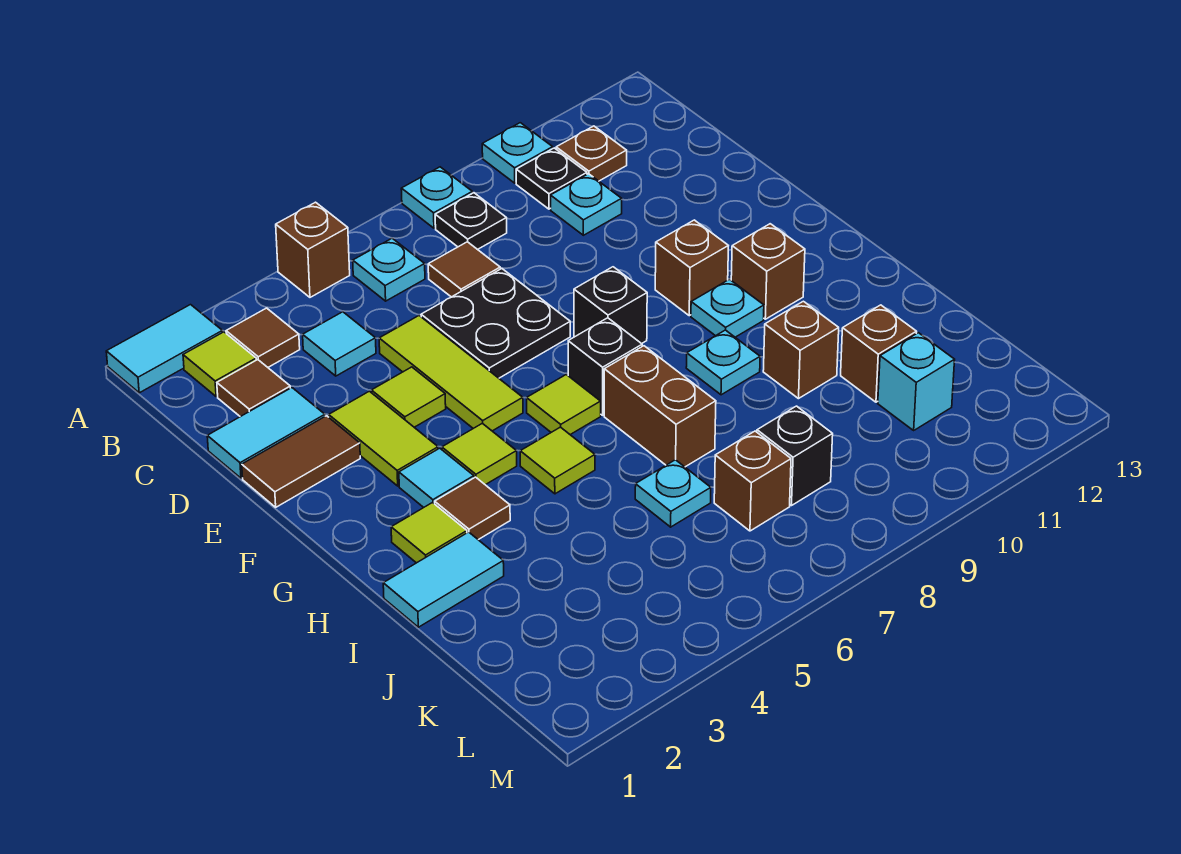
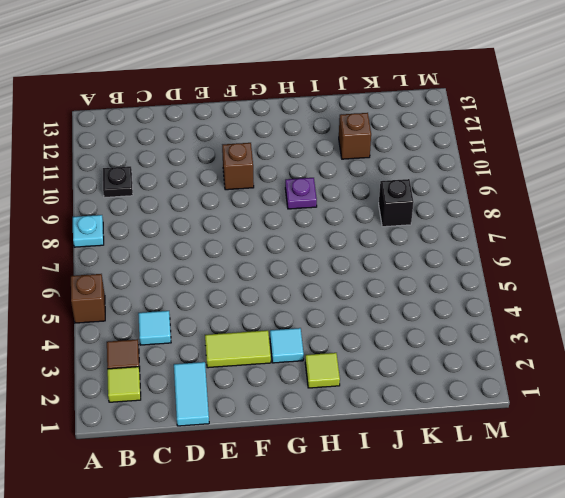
purple 1x1 plate [285,178,317,209] -> cyan 1x1 plate [686,330,760,395]
none -> cyan 1x2 tile [106,305,223,393]
none -> cyan 1x1 plate [482,123,553,183]
none -> cyan 1x1 plate [353,238,425,301]
none -> black 1x1 plate [435,193,507,250]

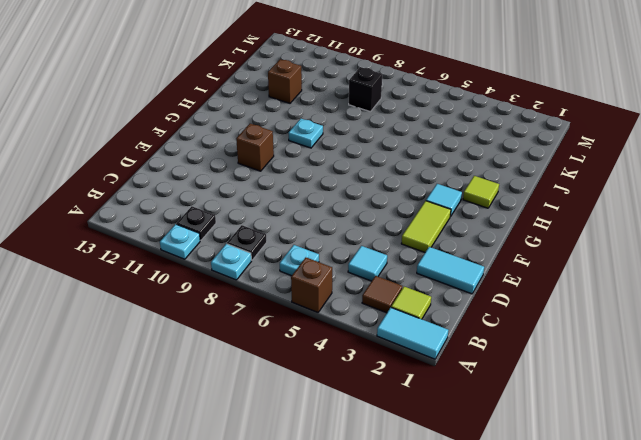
none -> brown 1x1 plate [556,126,627,181]
none -> brown 1x1 tile [217,360,290,417]
none -> brown 1x1 tile [428,242,500,297]
none -> cyan 1x1 plate [550,174,622,235]

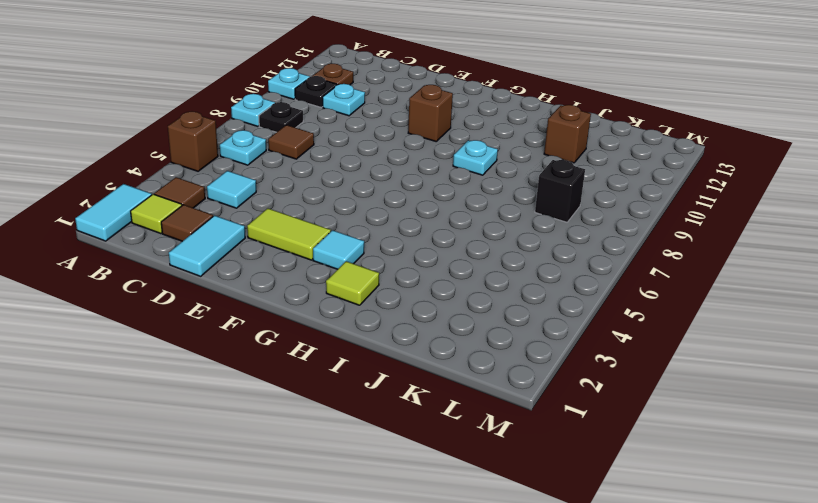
none -> lime 1x3 tile [379,316,523,431]
none -> black 2x2 plate [421,269,570,378]
none -> brown 1x2 tile [242,416,360,507]
none -> lime 1x1 tile [371,367,446,427]

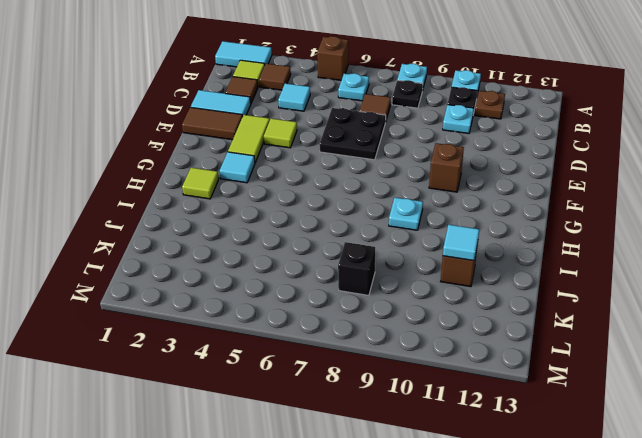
cyan 1x1 tile [443,225,479,261] -> none
none -> lime 1x3 tile [379,316,523,431]
none -> black 1x1 brick [574,267,647,344]
none -> lime 1x1 tile [442,423,517,485]
none -> lime 1x1 tile [527,374,601,435]

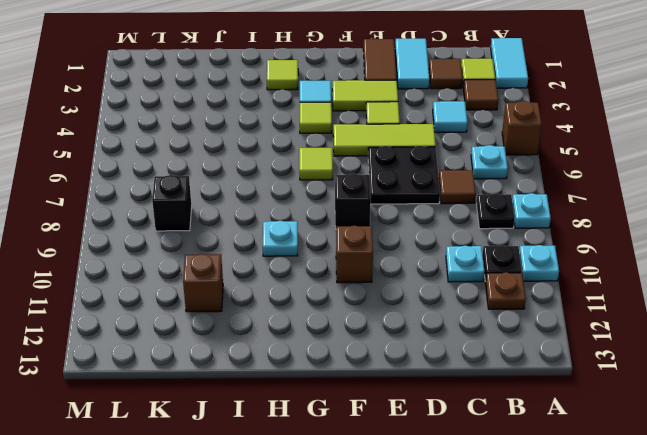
none -> black 1x1 brick [568,318,642,415]
none -> cyan 1x1 plate [691,279,764,337]
none -> brown 1x1 brick [731,224,805,319]
none -> brown 1x1 tile [435,477,510,540]

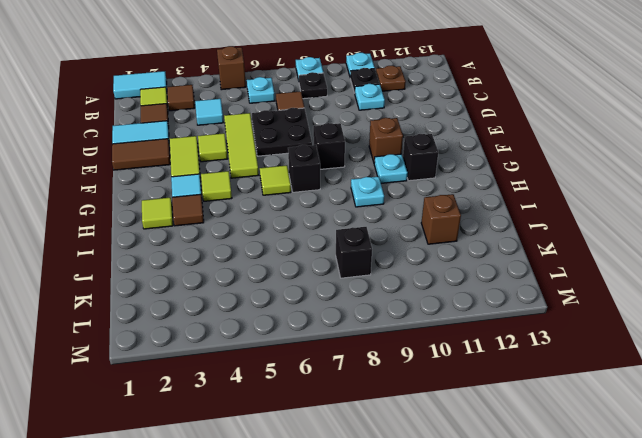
black 1x1 brick [403,134,438,181] -> brown 1x1 brick [731,224,805,319]
none -> lime 1x1 tile [520,427,595,494]
none -> brown 1x2 brick [604,346,716,467]
none -> cyan 1x2 tile [383,532,504,627]
none -> brown 1x1 brick [763,301,839,399]

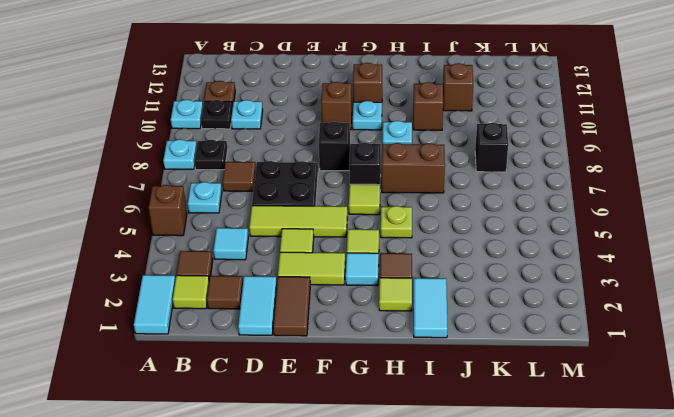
lime 1x1 plate [381,206,412,238] -> lime 1x1 tile [520,427,595,494]
none -> cyan 1x1 plate [635,460,711,527]
none -> brown 1x1 brick [714,431,791,531]
none -> cyan 1x1 brick [878,333,955,430]

